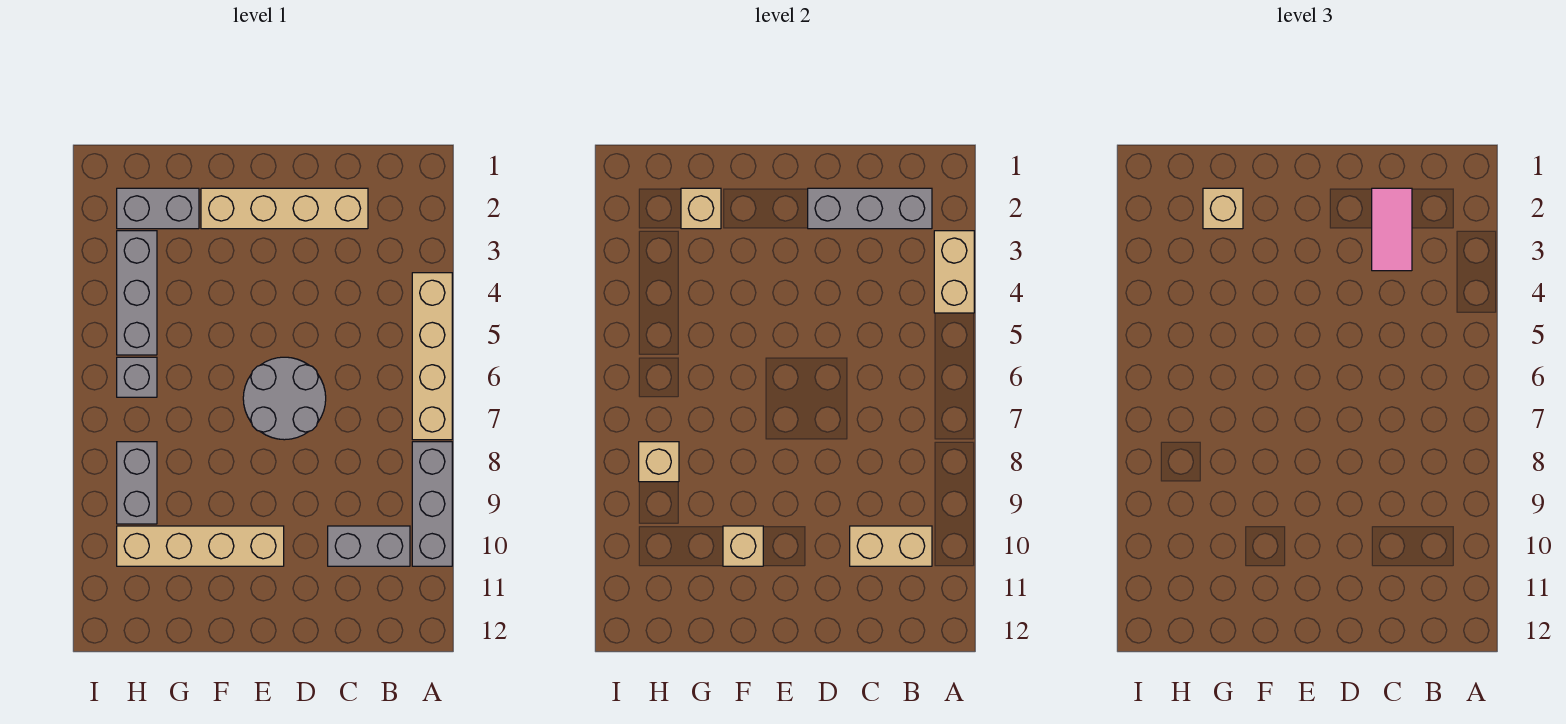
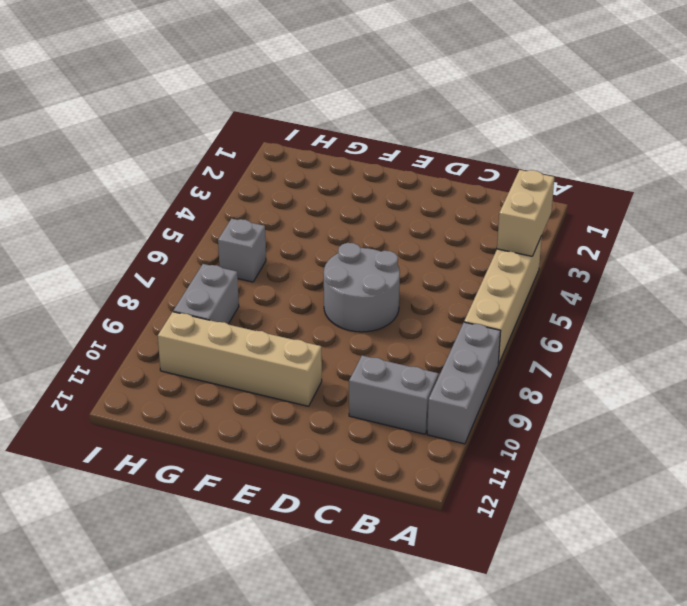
none -> tan 1x4 brick [201,188,368,229]
none -> grey 1x2 brick [117,188,199,229]
none -> grey 1x3 brick [117,231,157,355]

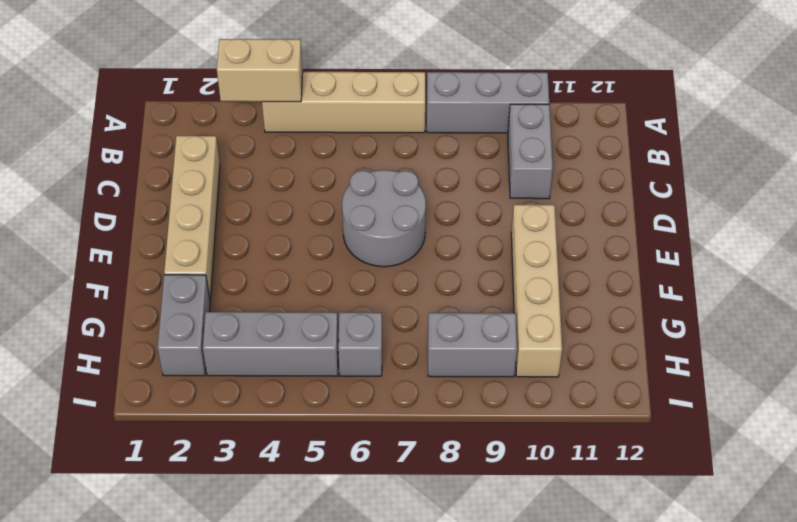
none -> grey 1x3 brick [808,188,932,229]
none -> tan 1x2 brick [850,526,932,566]
none -> tan 1x1 brick [723,526,763,566]

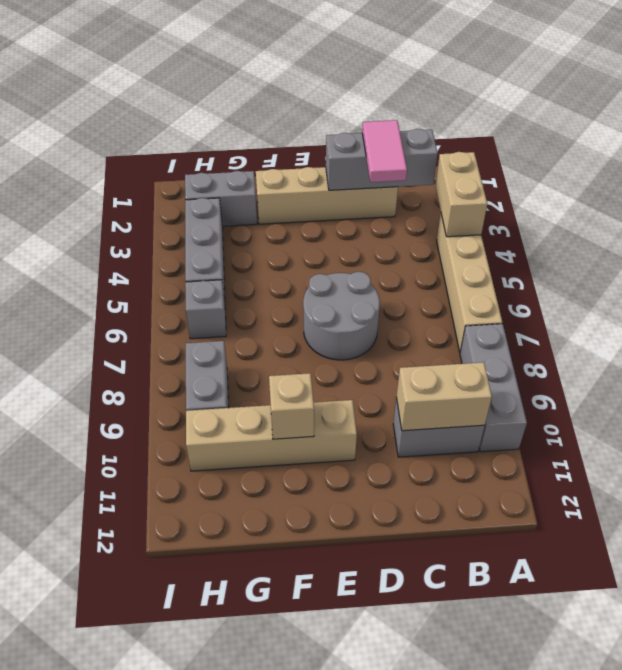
none -> tan 1x1 brick [681,188,721,229]
none -> tan 1x1 brick [639,442,679,482]
none -> tan 1x1 brick [1203,188,1243,229]

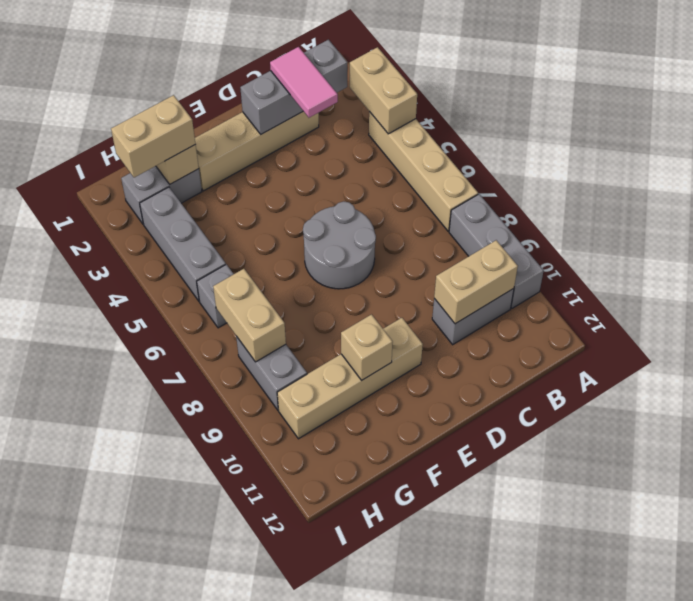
tan 1x2 brick [111,95,195,178] -> tan 1x1 brick [1203,188,1243,229]
tan 1x2 brick [213,269,286,362] -> tan 1x1 brick [639,442,679,482]

